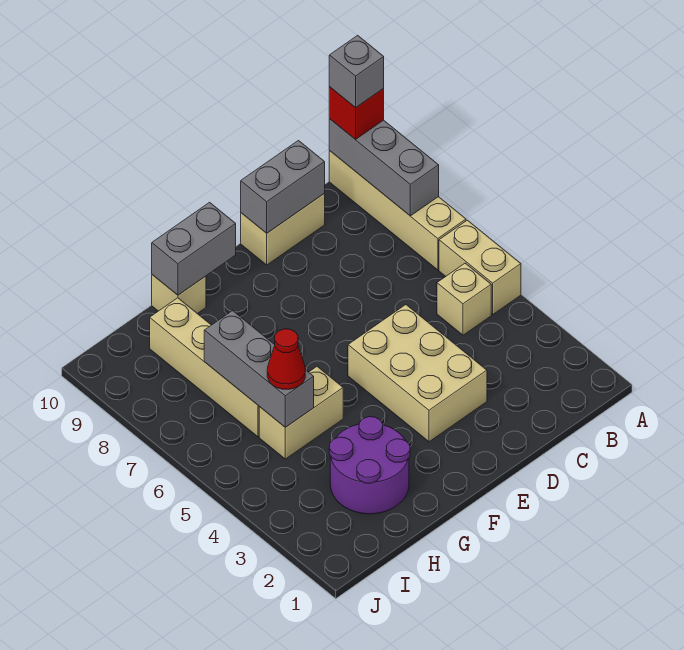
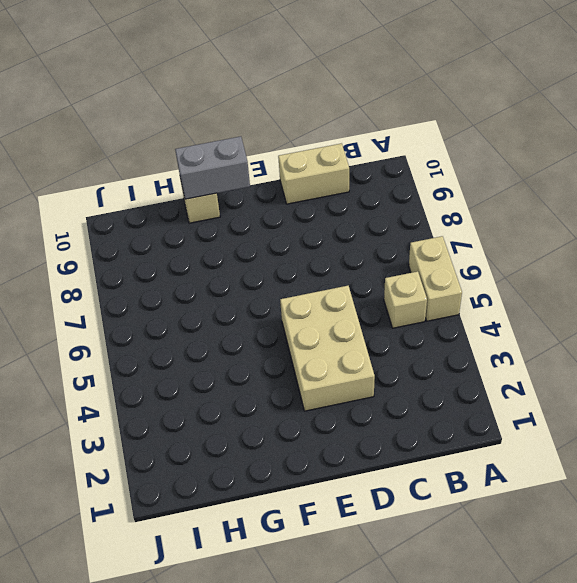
none -> tan 1x4 brick [329,151,466,270]
none -> purple 2x2 round brick [329,417,410,514]
none -> tan 1x2 brick [259,367,343,459]

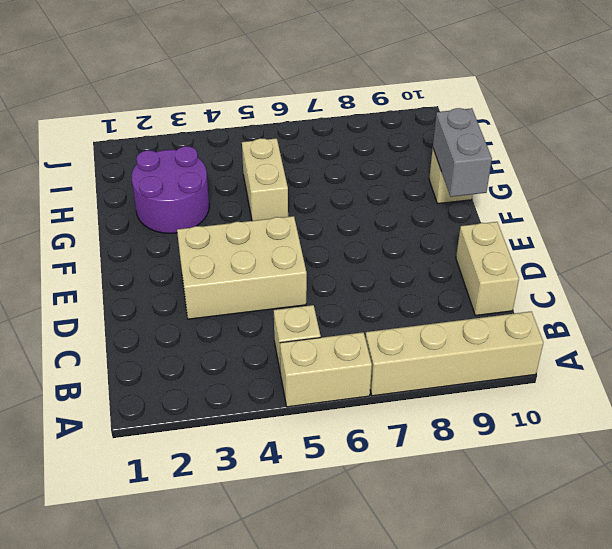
none -> tan 1x4 brick [150,298,259,437]
none -> grey 1x3 brick [329,119,439,216]
none -> grey 1x2 brick [241,141,325,233]

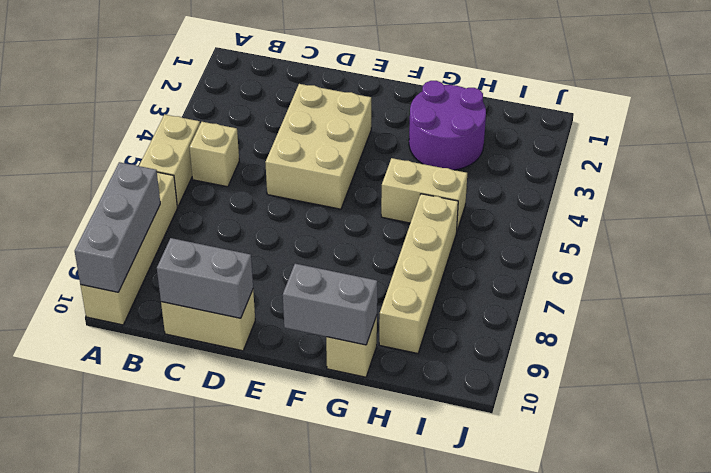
none -> grey 1x3 brick [204,311,314,427]
none -> red 1x1 brick [329,87,384,139]
none -> red 1x1 cone [267,329,305,389]

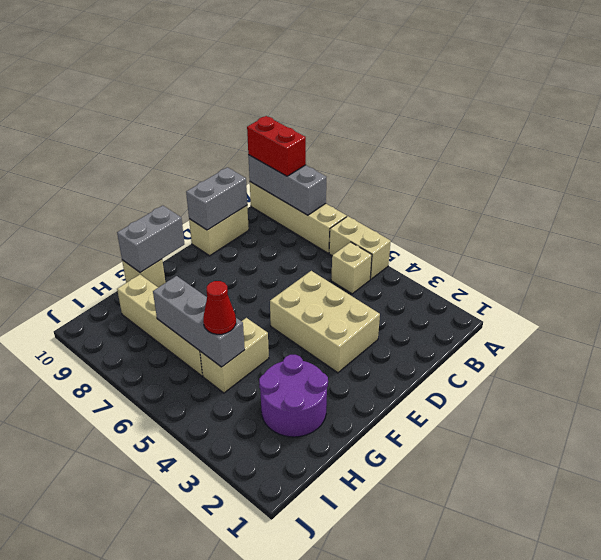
red 1x2 brick [247,116,306,176] -> red 1x1 brick [329,87,384,139]
none -> grey 1x1 brick [329,35,384,108]

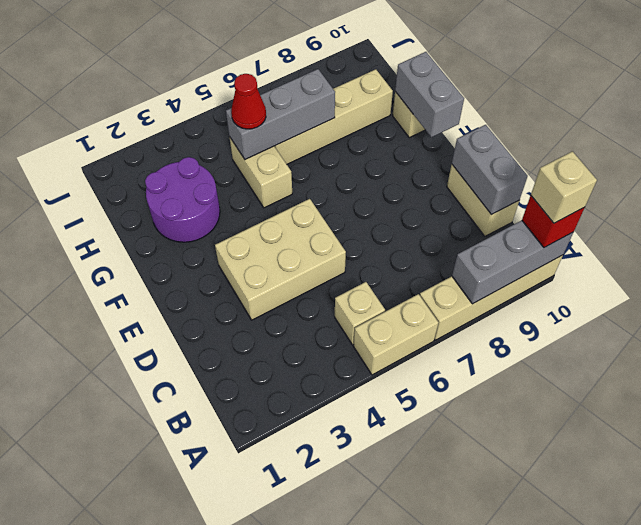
tan 1x1 brick [531,151,597,223] -> grey 1x1 brick [329,35,384,108]

